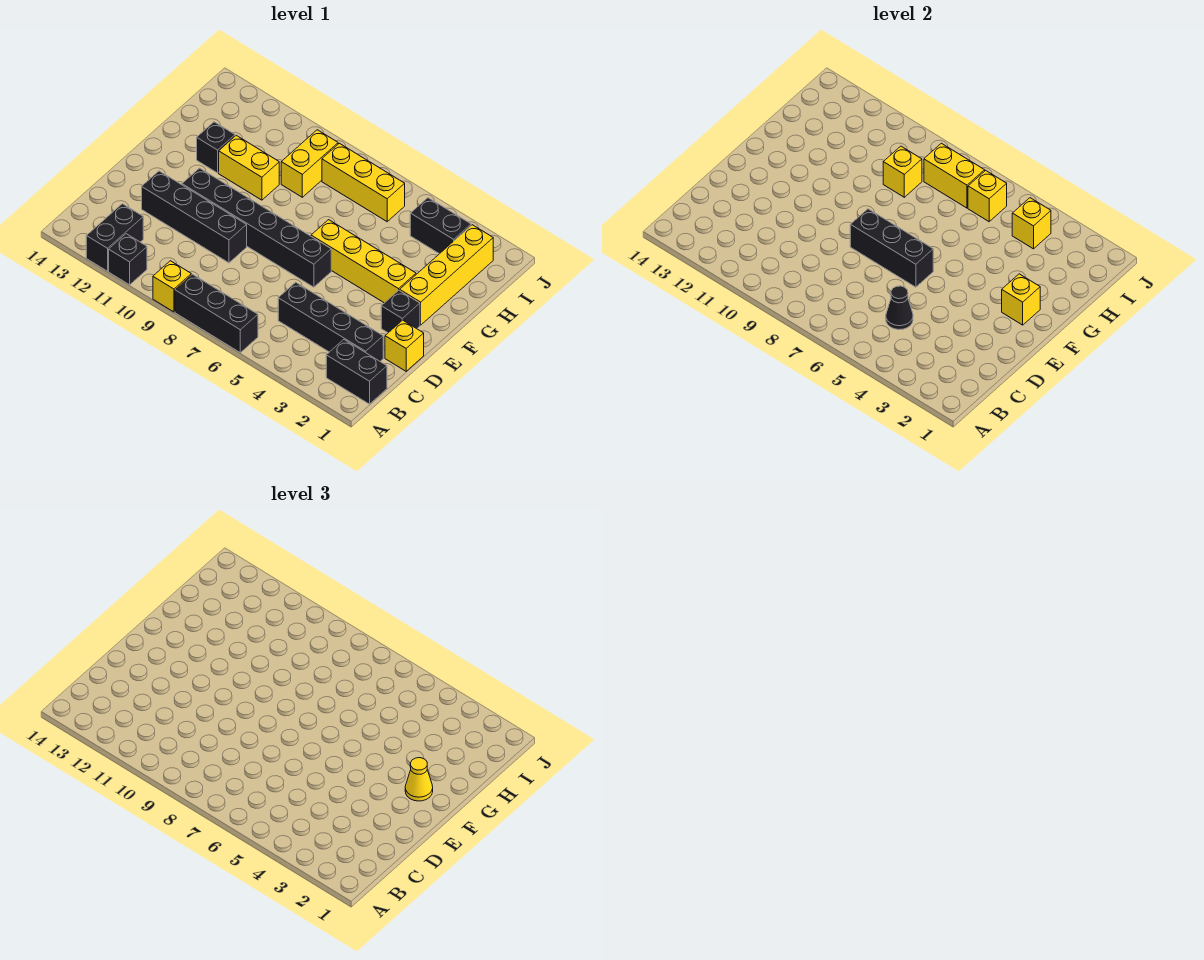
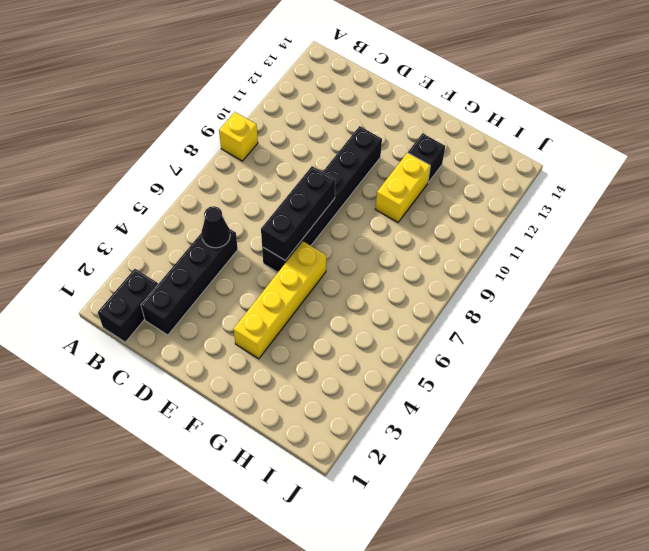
none -> black 1x3 brick [175,274,258,353]
none -> black 1x1 brick [109,234,147,285]
none -> black 1x2 brick [86,204,143,271]

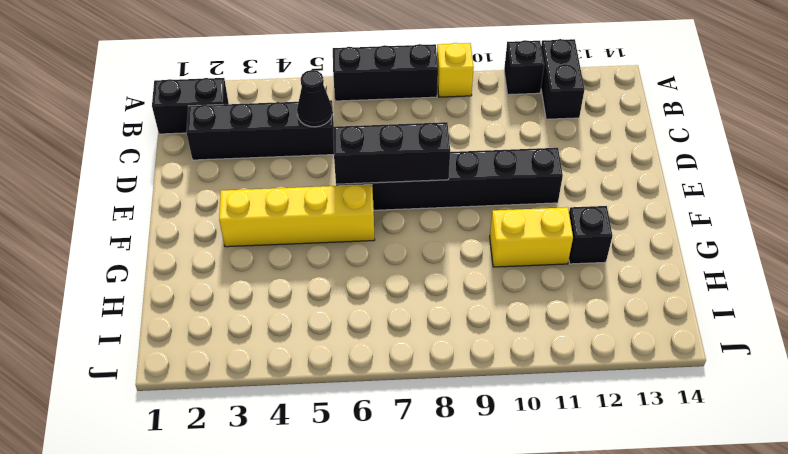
none -> yellow 1x1 brick [385,320,424,371]
none -> black 1x4 brick [142,171,247,263]
none -> black 1x1 brick [381,290,420,333]

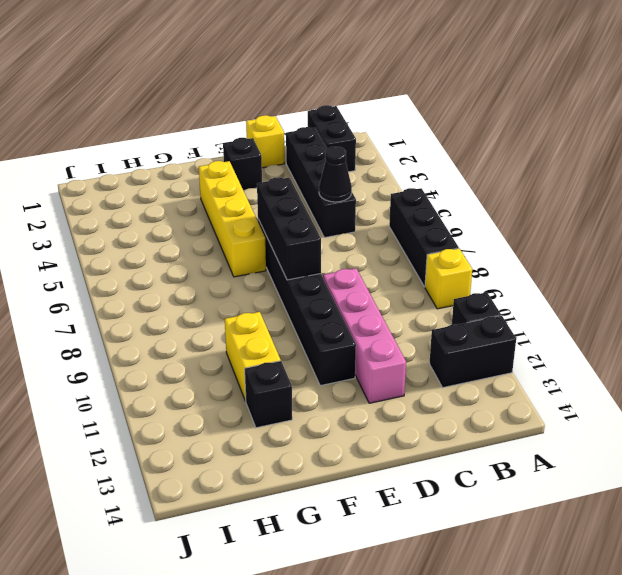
pink 1x4 brick [323,268,406,403] -> black 1x4 brick [142,171,247,263]
none -> yellow 1x4 brick [400,225,493,325]
none -> yellow 1x2 brick [281,130,338,197]
none -> black 1x2 brick [410,198,471,254]

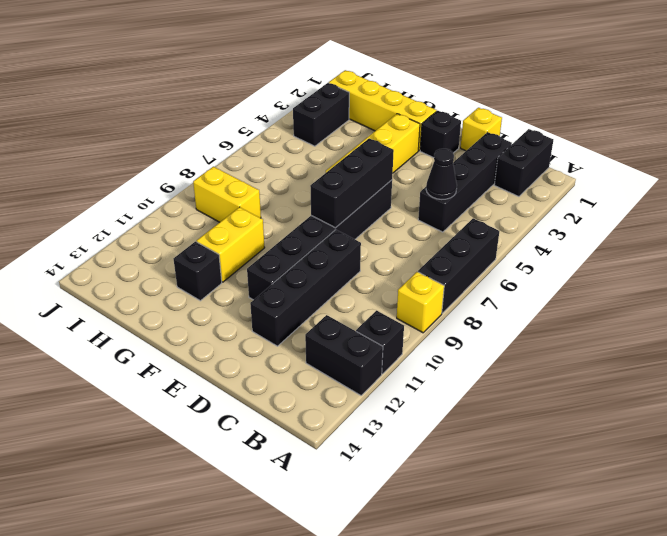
none -> yellow 1x3 brick [322,143,405,222]
none -> yellow 1x1 brick [1002,274,1040,325]
none -> yellow 1x1 brick [883,146,922,197]

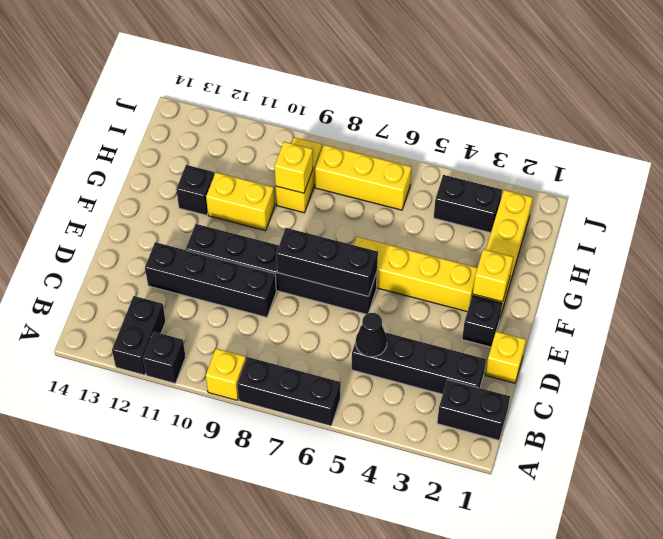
none -> yellow 1x1 brick [1012,198,1051,249]
none -> yellow 1x1 brick [968,170,1007,222]
none -> yellow 1x2 brick [924,143,985,208]

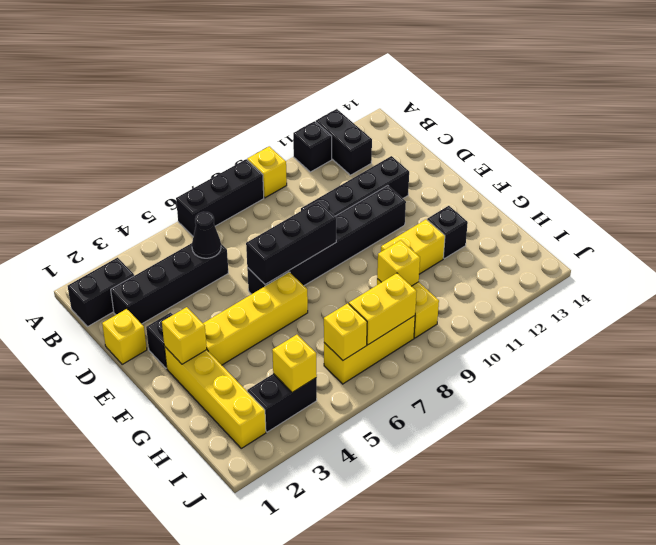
none -> yellow 1x1 cone [405,758,433,801]

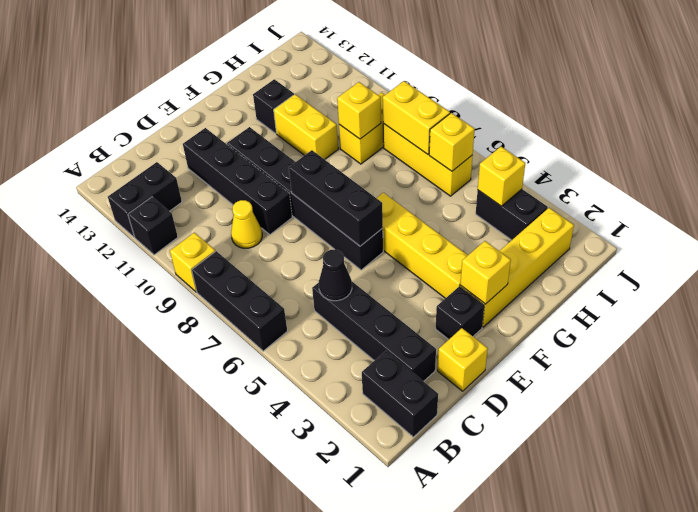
yellow 1x1 cone [231,200,262,248] -> yellow 1x1 cone moved to [405,758,433,801]

